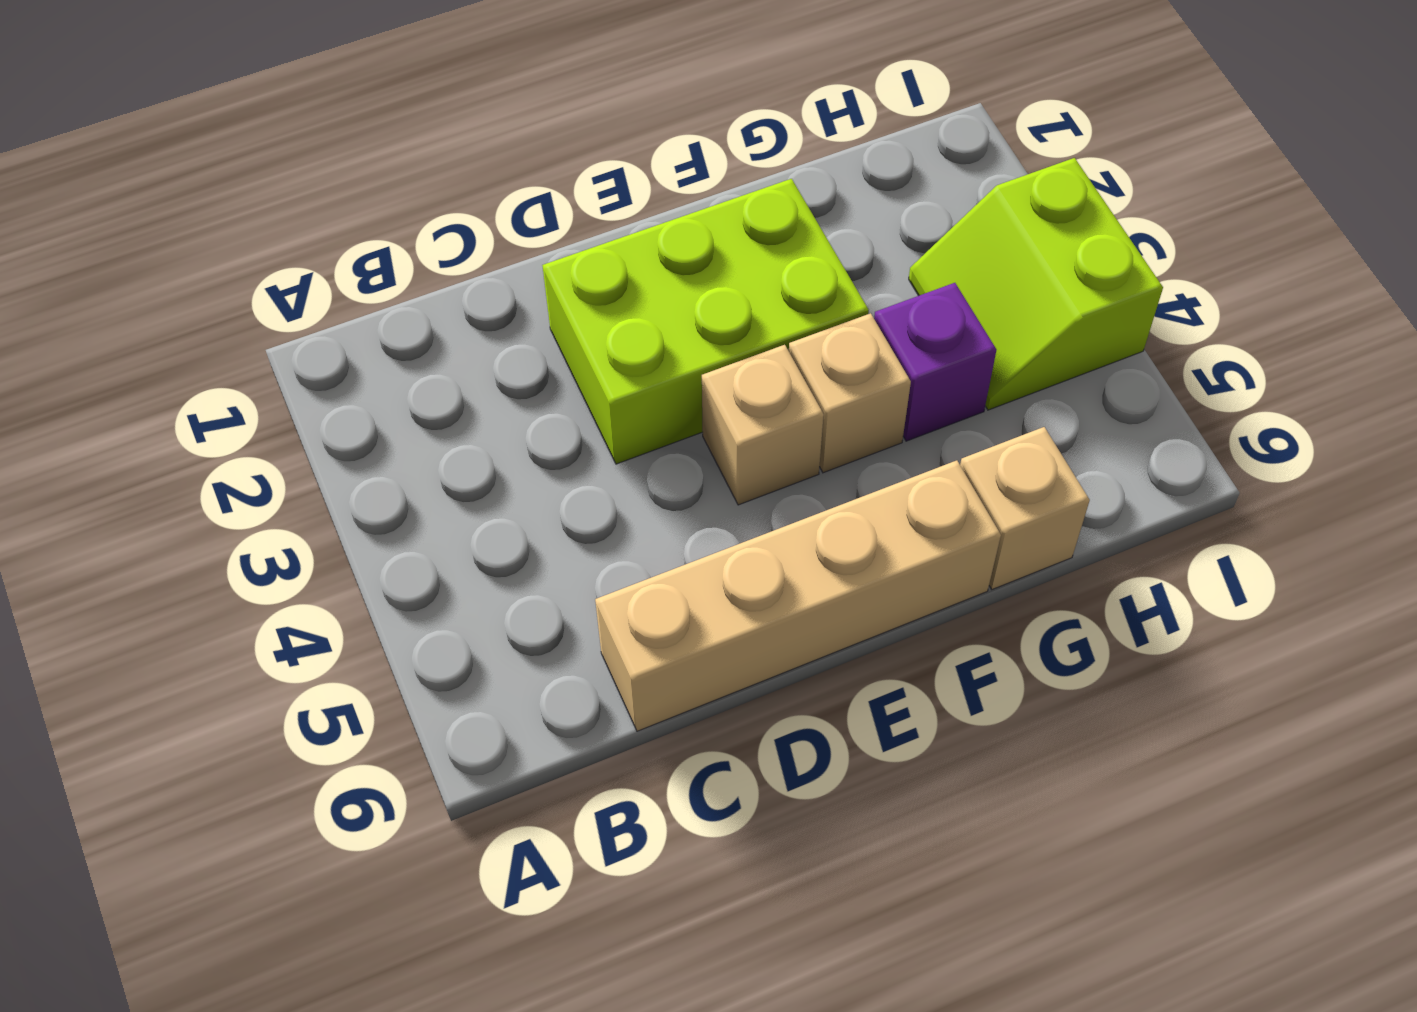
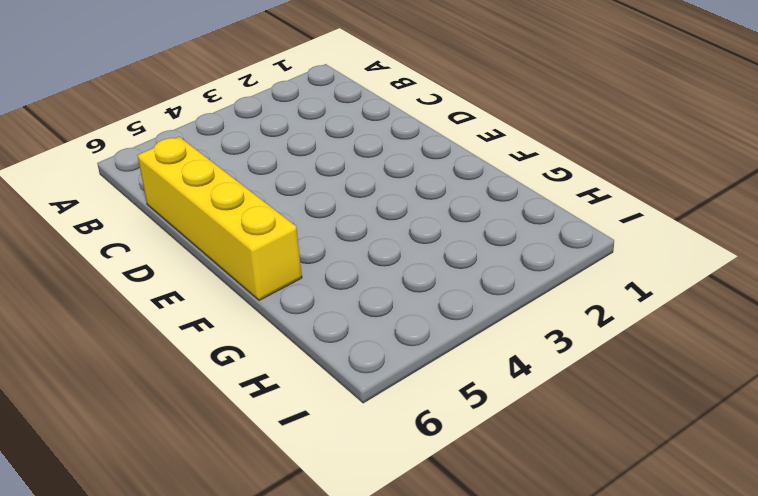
yellow 1x4 brick [137,137,302,300] -> tan 1x4 brick [595,460,1001,731]
none -> lime 2x3 brick [542,179,869,464]
none -> tan 1x1 brick [702,345,824,505]

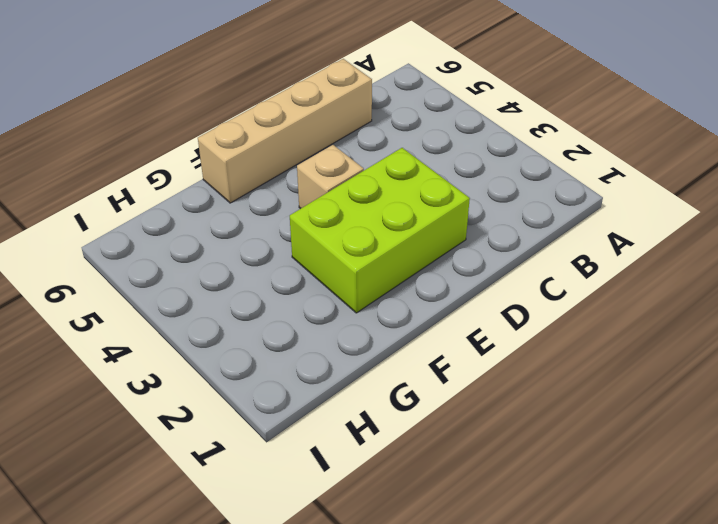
none -> tan 1x1 brick [789,313,911,473]
none -> purple 1x1 brick [874,283,996,441]

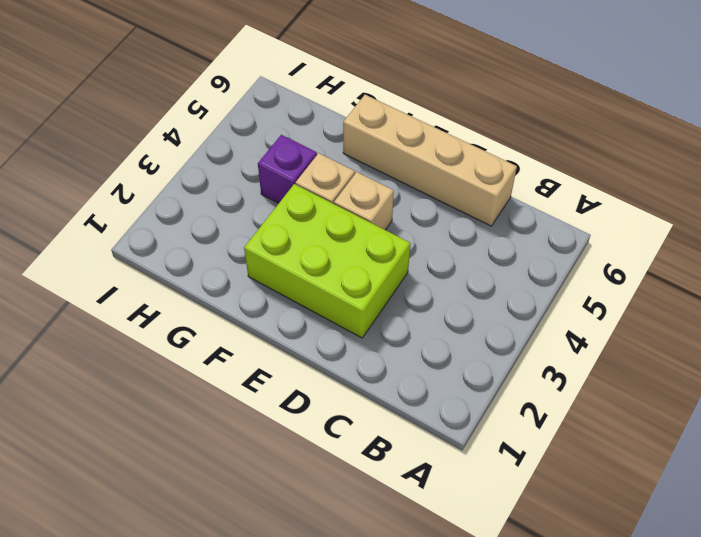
none -> tan 1x1 brick [960,427,1090,589]
none -> lime 2x2 slope [909,158,1163,410]

